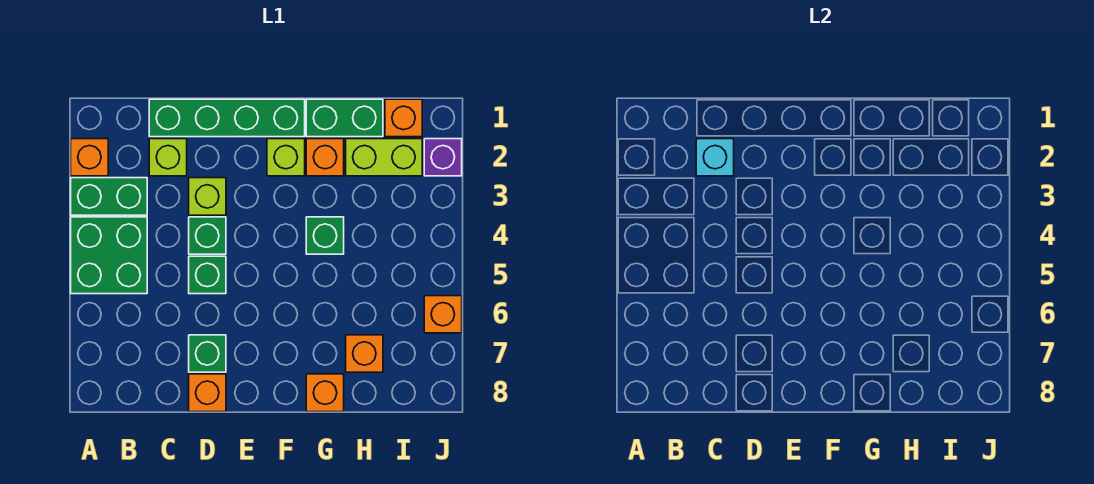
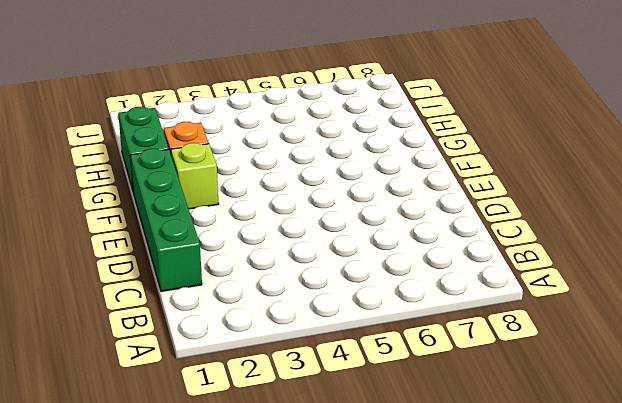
none -> orange 1x1 brick [71,139,108,176]
none -> green 1x2 brick [71,178,147,215]
none -> green 2x2 brick [71,217,147,294]

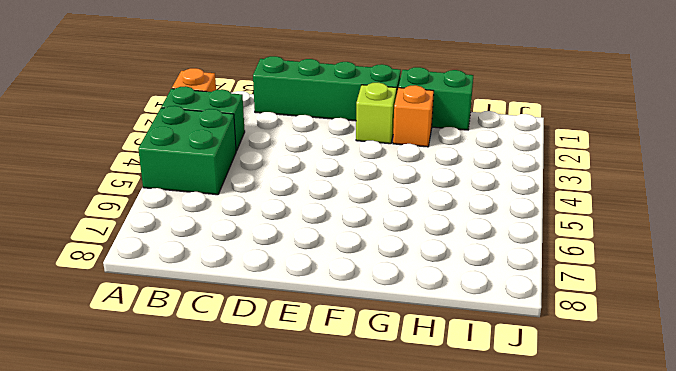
none -> lime 1x1 brick [149,139,187,176]
none -> lime 1x1 brick [189,178,226,215]
none -> green 1x1 brick [189,217,226,254]

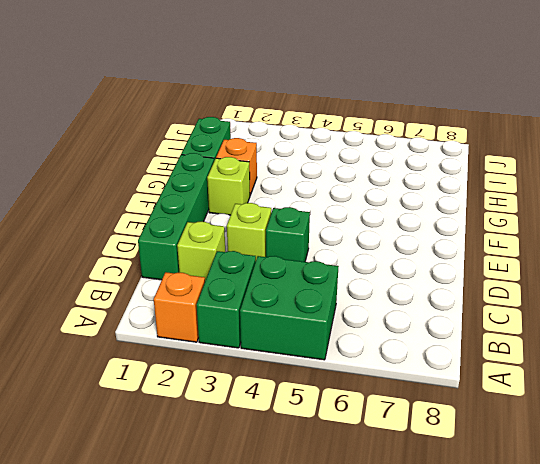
none -> green 1x1 brick [189,256,226,294]
none -> green 1x1 brick [189,335,226,372]
none -> orange 1x1 brick [189,374,226,412]

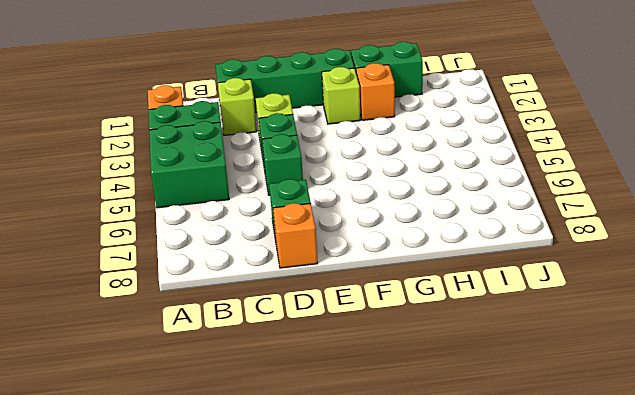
none -> green 1x1 brick [306,217,344,254]
none -> orange 1x1 brick [306,374,344,412]
none -> lime 1x2 brick [346,139,422,176]

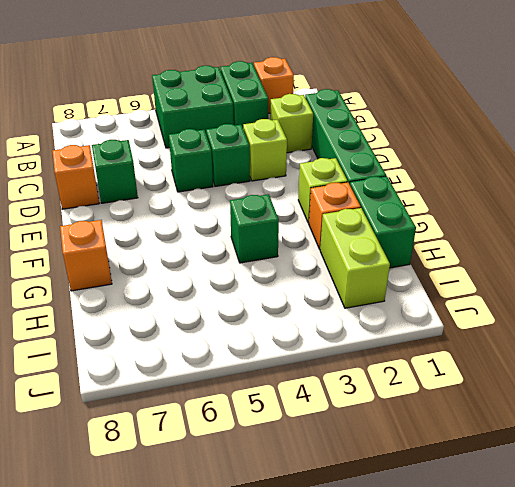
none -> orange 1x1 brick [346,335,383,372]
none -> orange 1x1 brick [385,99,422,137]
none -> purple 1x1 brick [424,139,462,176]

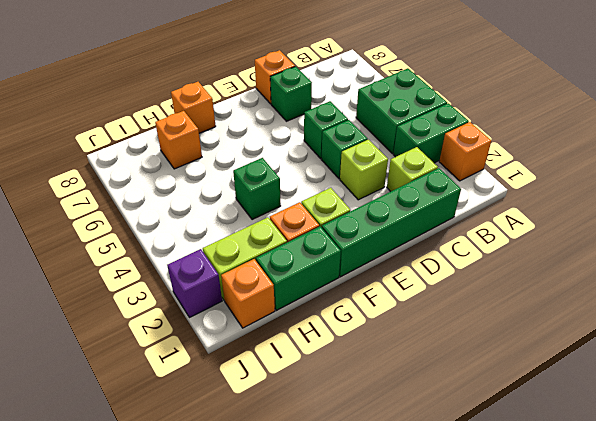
none -> orange 1x1 brick [424,296,462,333]
none -> cyan 1x1 brick [696,139,734,176]

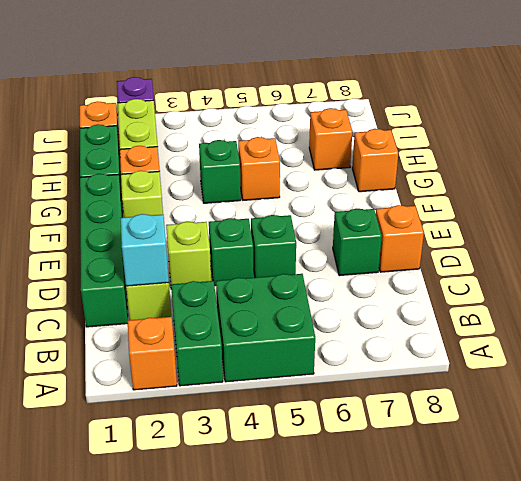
orange 1x1 brick [238,137,280,200] -> orange 1x1 brick moved to [424,296,462,333]

